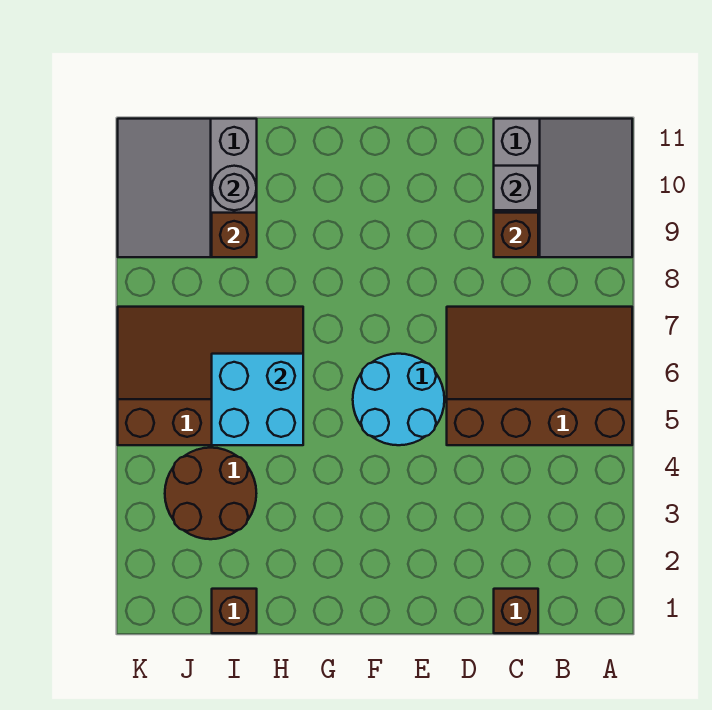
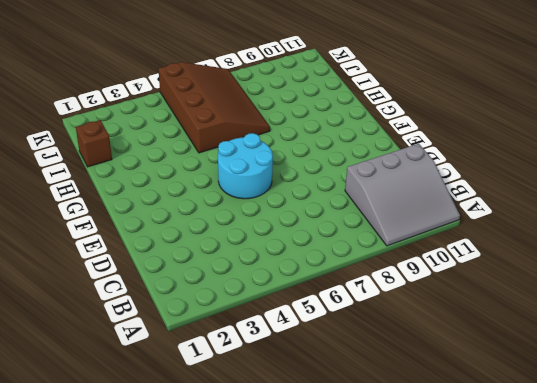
none -> brown 3x4 slope [447,307,632,445]
none -> brown 1x1 brick [494,589,538,633]
none -> brown 2x2 round brick [165,448,256,539]

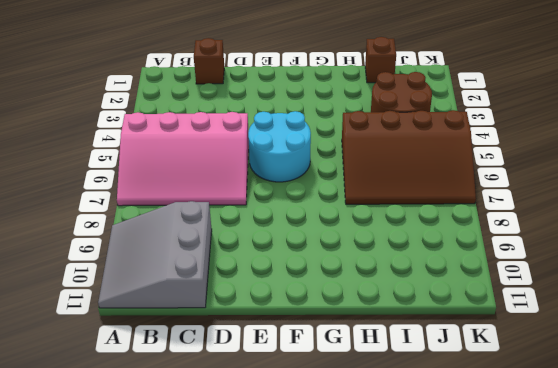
pink 3x4 slope [117,112,249,206] -> brown 3x4 slope [447,307,632,445]
none -> grey 3x3 slope [118,119,257,257]
none -> brown 1x1 brick [494,213,538,257]
none -> grey 1x1 brick [494,166,538,210]

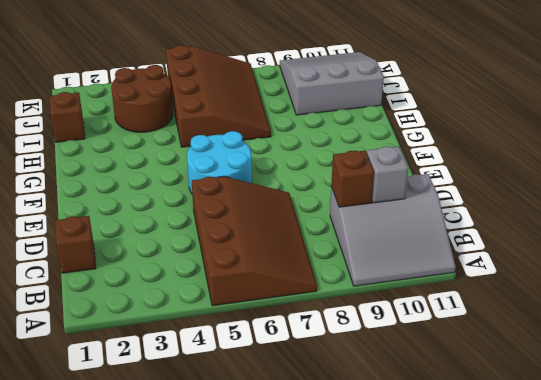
none -> cyan 2x2 brick [212,354,303,445]
none -> brown 1x1 brick [212,213,257,257]
none -> grey 1x1 round brick [212,166,256,210]

